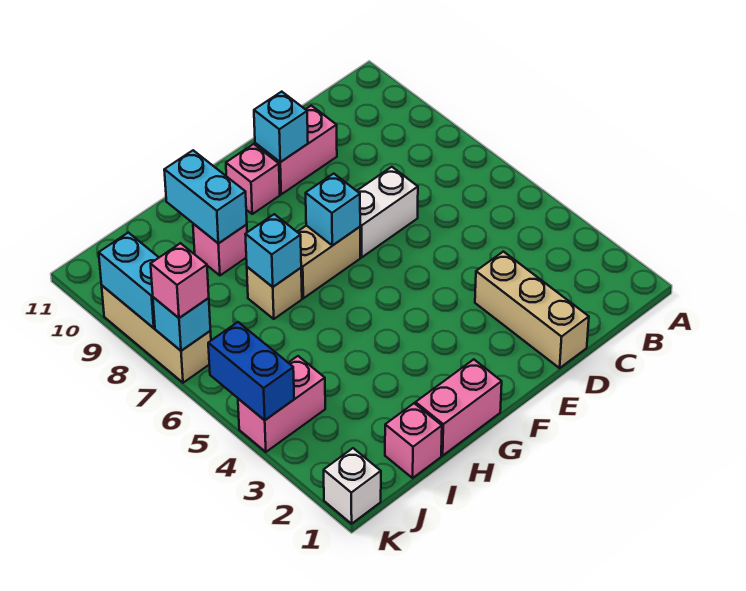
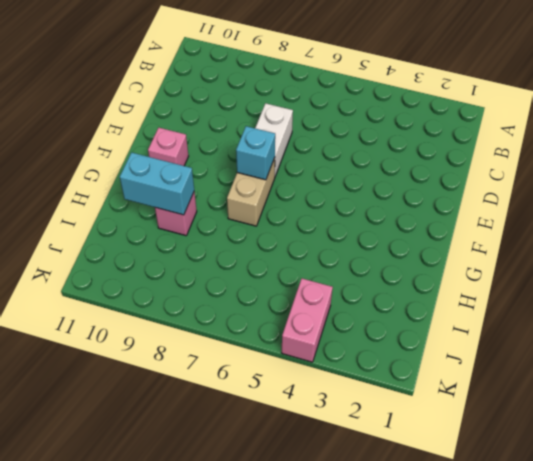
none -> tan 1x3 brick [475,252,589,368]
none -> pink 1x2 brick [255,106,337,194]
none -> pink 1x2 brick [416,359,502,456]

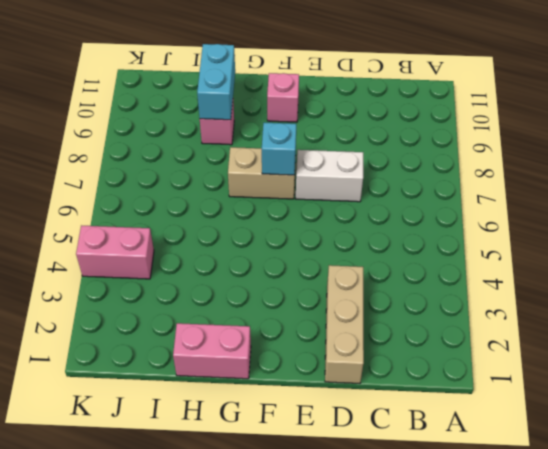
none -> pink 1x2 brick [255,106,337,194]
none -> tan 1x1 brick [247,267,302,319]
none -> pink 1x1 brick [385,403,442,478]

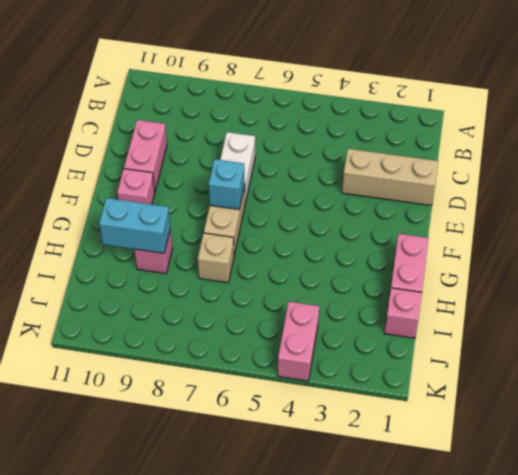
none -> white 1x1 brick [324,448,381,524]
none -> tan 1x3 brick [102,286,211,383]
none -> cyan 1x1 brick [254,92,308,162]

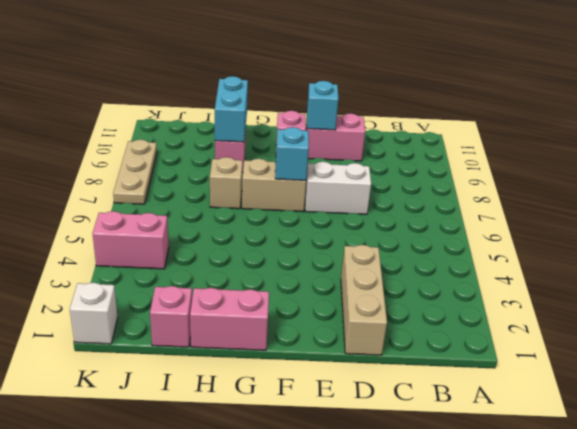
tan 1x3 plate [113,140,157,204] -> tan 1x3 brick [102,286,211,383]
none -> cyan 1x1 brick [245,214,301,287]
none -> blue 1x2 brick [208,322,294,420]
none -> cyan 1x1 brick [153,297,210,351]

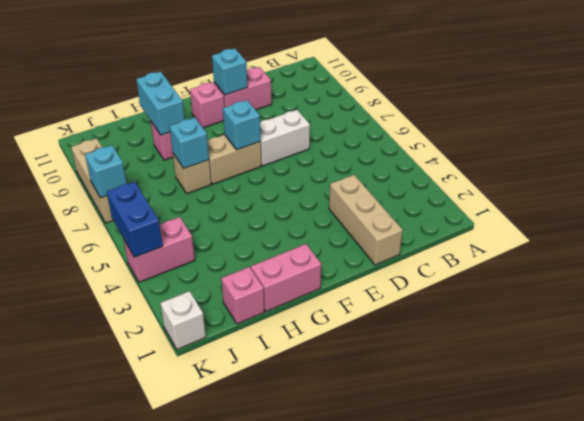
none -> cyan 1x2 brick [99,233,159,328]
none -> pink 1x1 brick [151,243,209,318]

